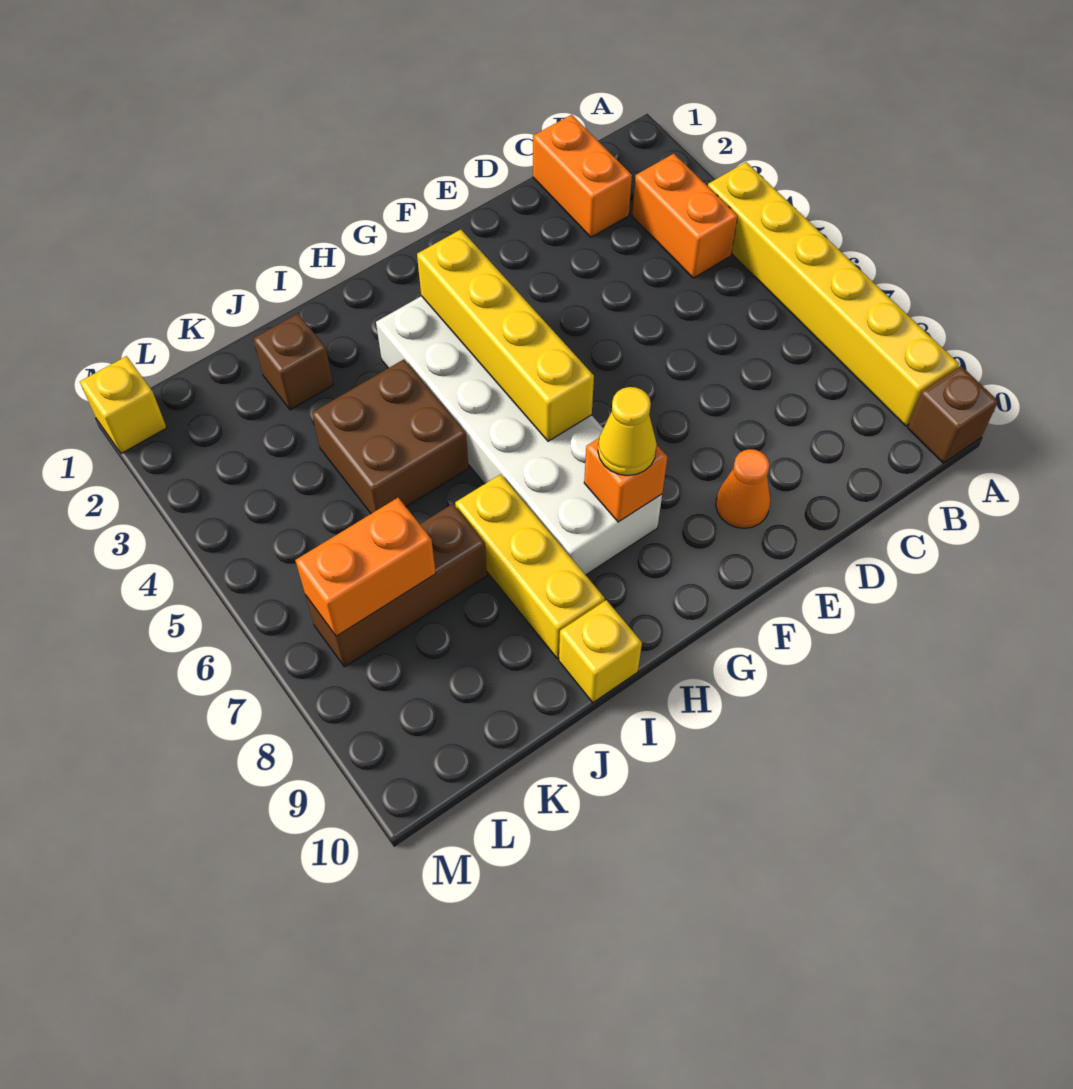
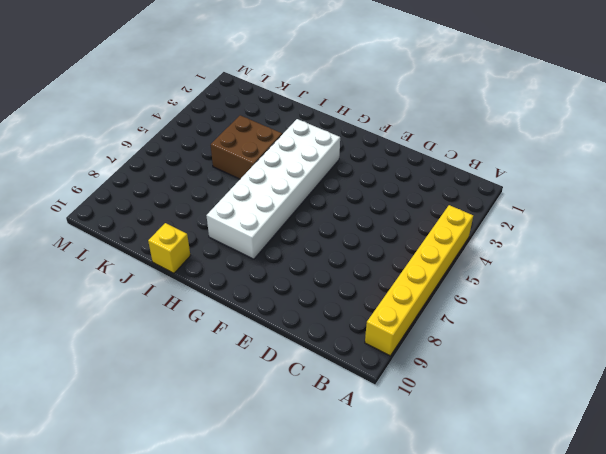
none -> brown 1x1 brick [908,366,998,463]
none -> orange 1x2 brick [632,154,738,278]
none -> orange 1x2 brick [533,115,632,237]

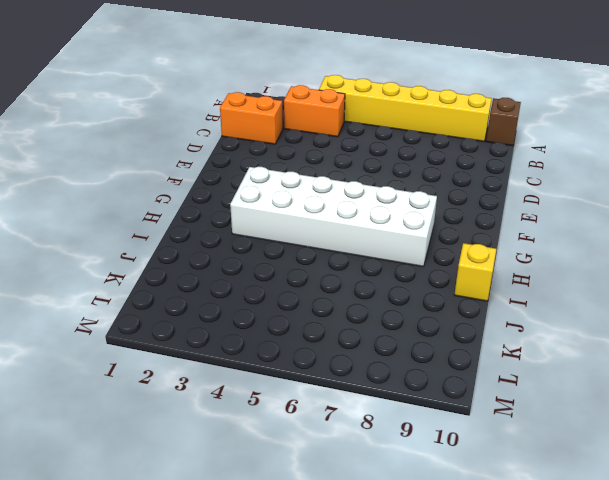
none -> orange 1x1 cone [716,449,770,528]
none -> brown 2x2 brick [312,359,469,514]
none -> yellow 1x3 brick [455,474,605,659]

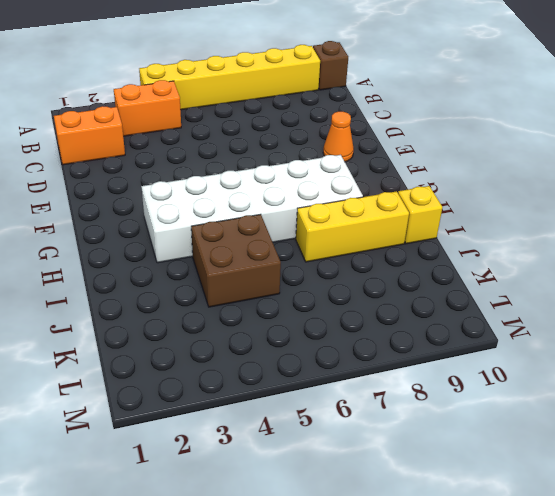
none -> brown 1x1 brick [253,314,333,410]
none -> brown 1x3 brick [306,504,487,667]
none -> yellow 1x1 brick [80,356,167,454]

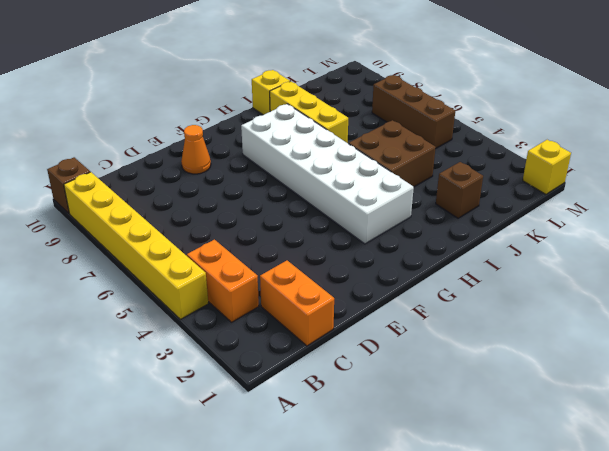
brown 1x3 brick [372,75,455,148] -> brown 1x3 brick turned to [306,504,487,667]
none -> yellow 1x4 brick [417,230,594,441]
none -> orange 1x1 brick [584,438,667,522]
none -> orange 1x2 brick [295,498,436,636]

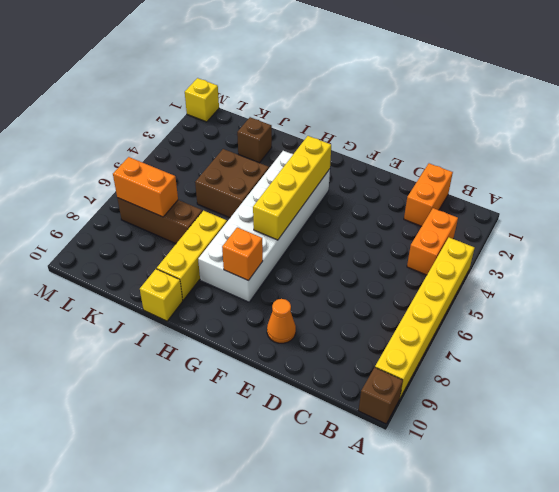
none -> yellow 1x1 cone [598,387,657,476]

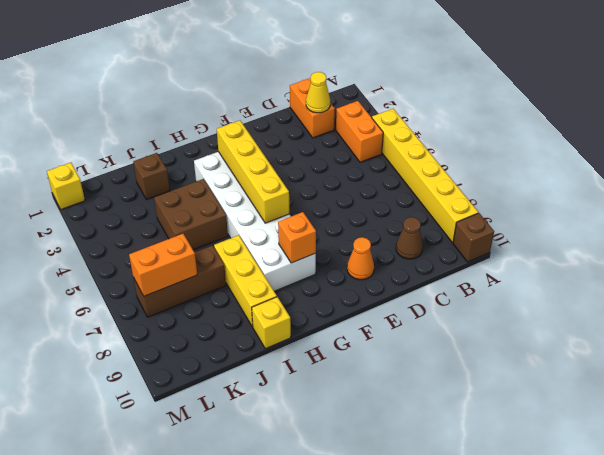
yellow 1x1 cone [306,72,330,113] -> yellow 1x1 cone moved to [598,387,657,476]
brown 1x1 cone [396,217,423,259] -> none

